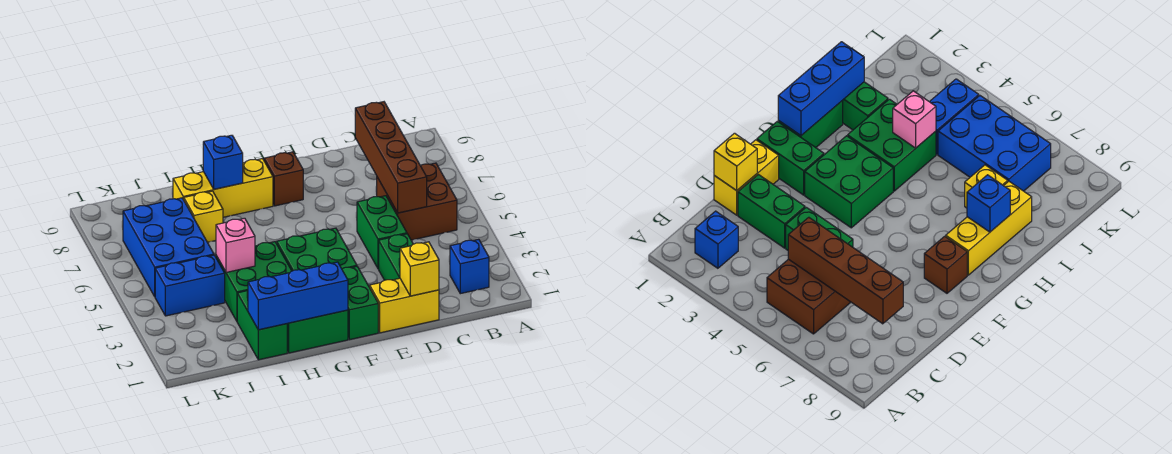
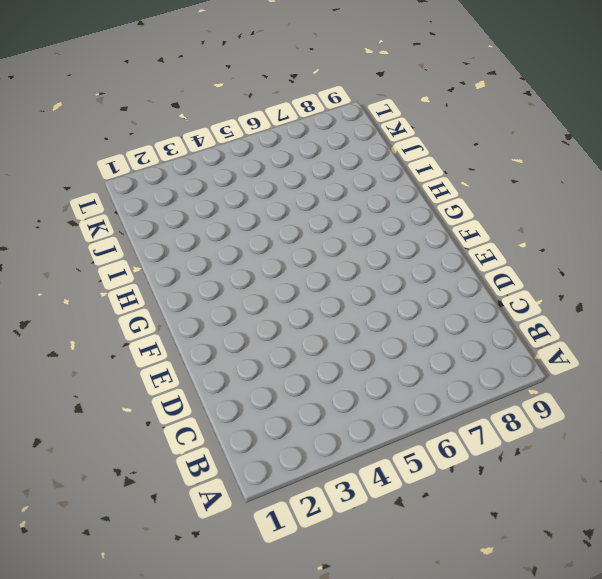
none -> blue 1x1 brick [450,239,489,294]
none -> brown 2x2 brick [377,163,457,240]
none -> yellow 1x2 brick [370,278,439,333]

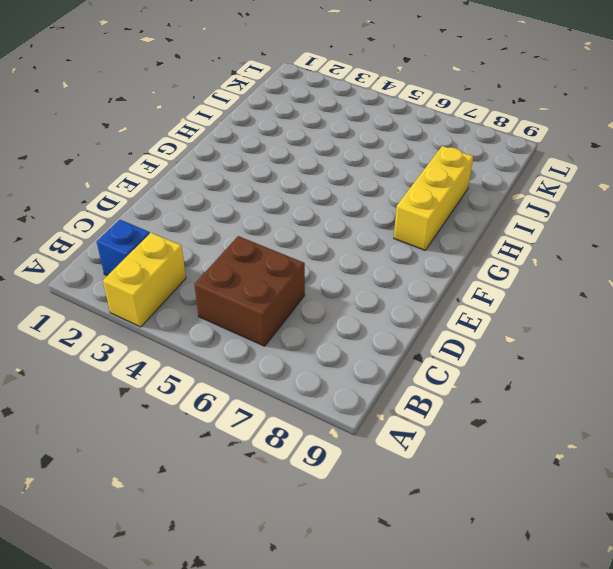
yellow 1x2 brick [103,233,186,327] -> yellow 1x2 brick moved to [370,278,439,333]
none -> green 1x2 brick [379,234,413,280]
none -> green 1x2 brick [357,196,407,269]
none -> green 1x2 brick [342,266,378,340]

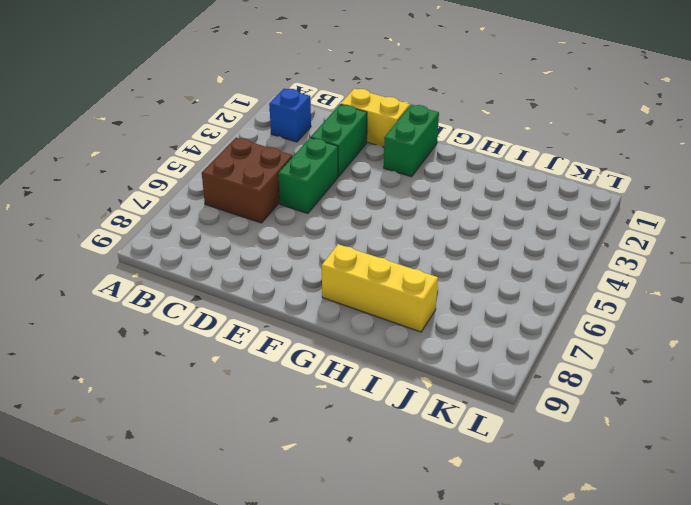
none -> green 2x2 brick [277,228,357,271]
none -> brown 1x1 brick [264,152,303,206]
none -> green 1x2 brick [287,310,348,353]

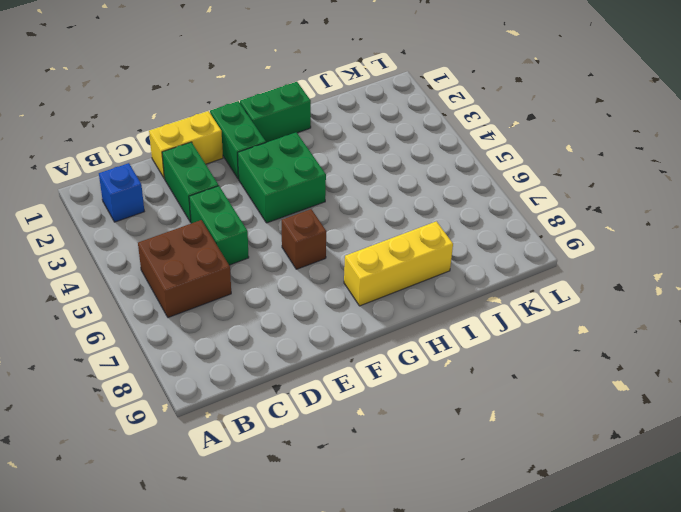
brown 1x1 brick [282,209,326,269] -> brown 1x1 brick moved to [264,152,303,206]
none -> green 2x2 brick [216,242,291,321]
none -> green 1x2 brick [237,291,287,360]
none -> yellow 1x1 brick [184,191,223,242]

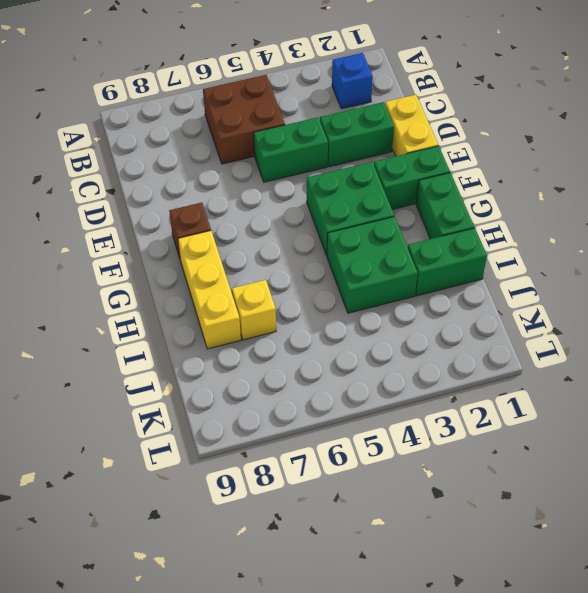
none -> blue 1x2 brick [155,255,225,316]
none -> blue 2x3 brick [123,198,214,296]
none -> brown 1x4 brick [355,102,427,213]

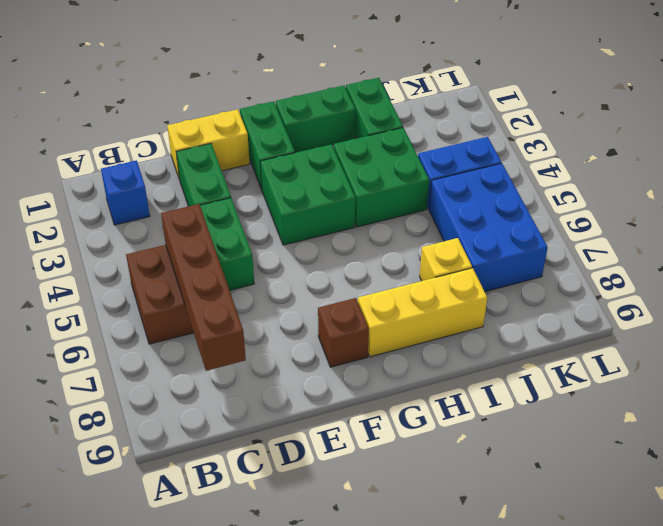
none -> yellow 1x1 brick [400,242,439,296]
none -> blue 1x3 brick [248,262,348,330]
none -> blue 1x1 brick [203,135,243,189]

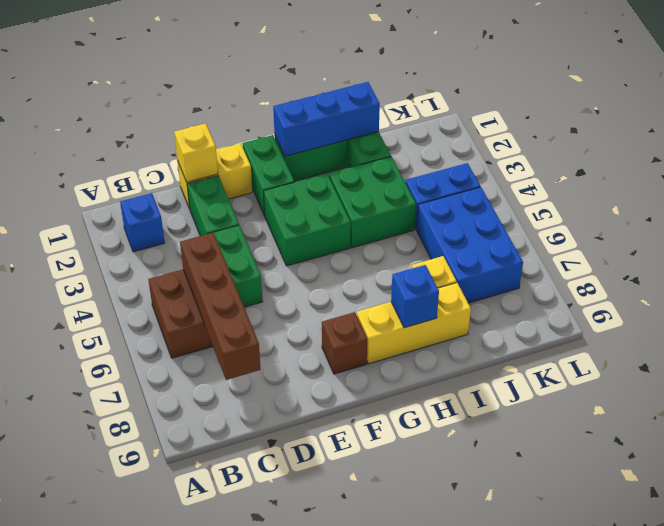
none -> pink 1x1 brick [216,218,255,272]

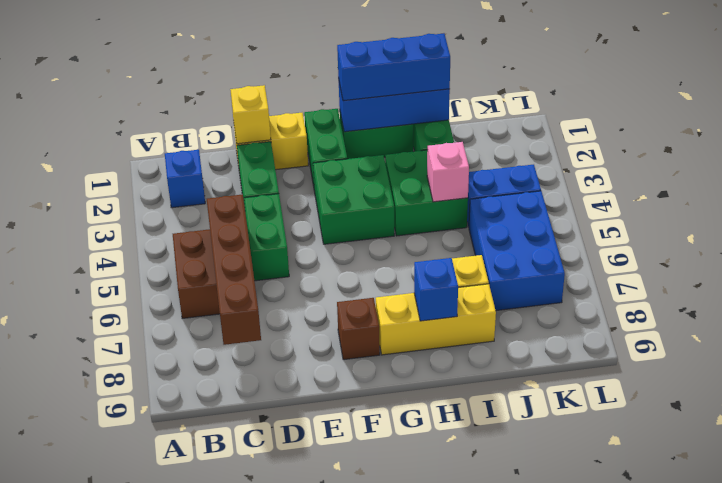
blue 1x3 brick [337,33,450,101] -> none

